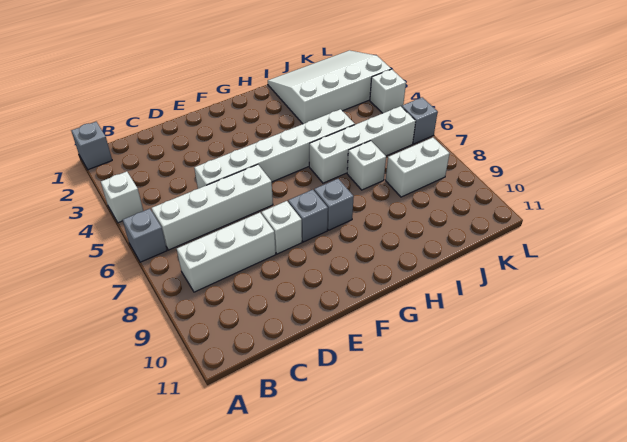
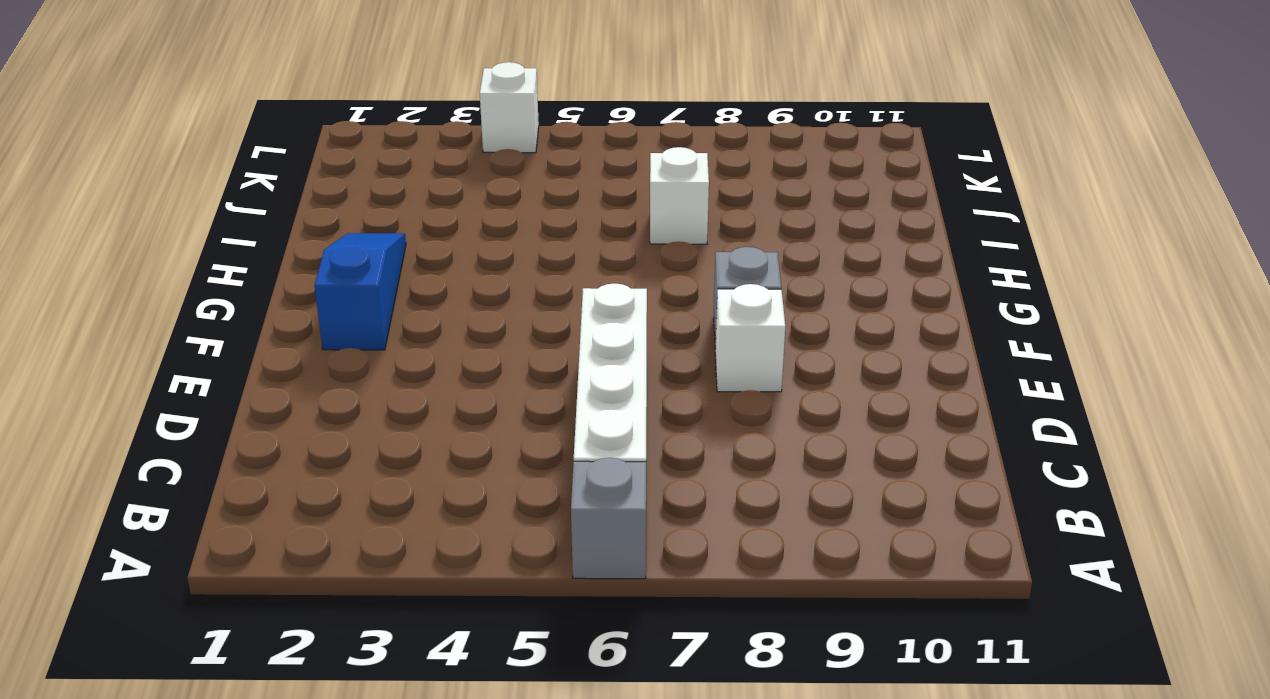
blue 1x3 slope [315,233,406,350] -> none
none -> grey 1x1 brick [71,122,112,170]
none -> white 1x1 brick [101,171,143,223]
none -> white 1x3 brick [177,213,276,292]

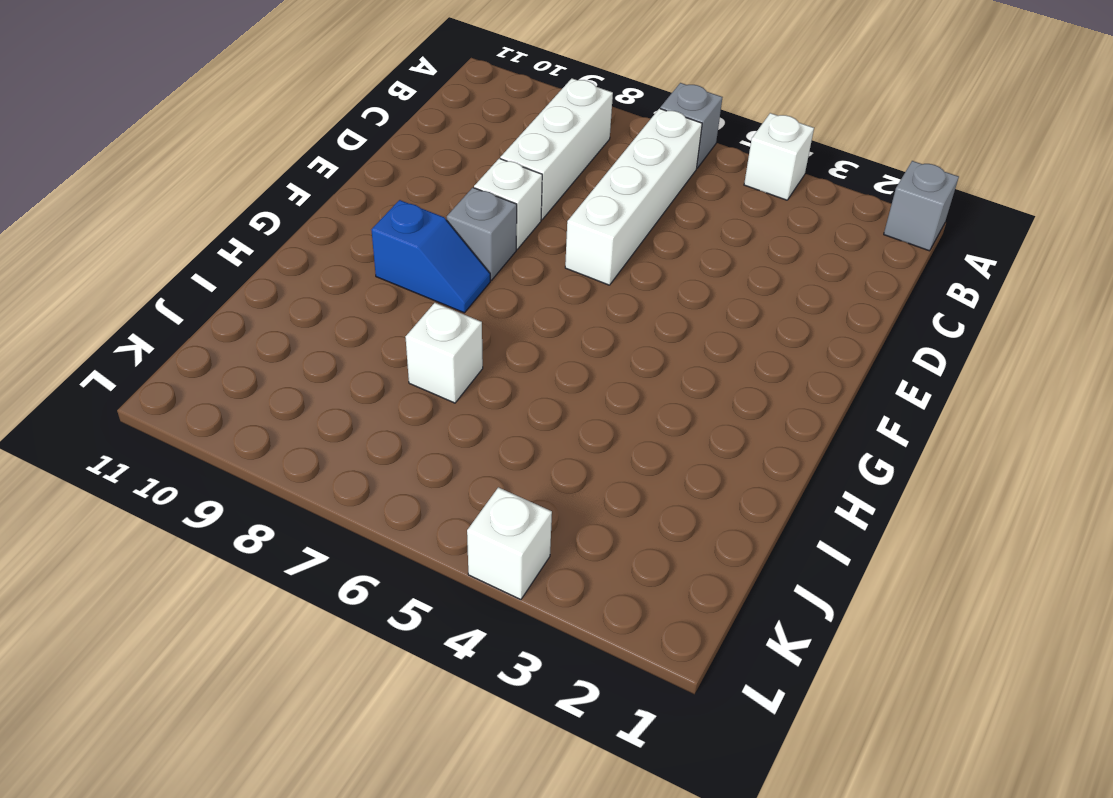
blue 1x2 slope [372,200,490,313] -> grey 1x1 brick [314,179,354,230]
none -> white 1x6 brick [194,109,355,189]
none -> white 1x4 brick [309,106,416,183]
none -> white 3x4 slope [268,50,391,124]

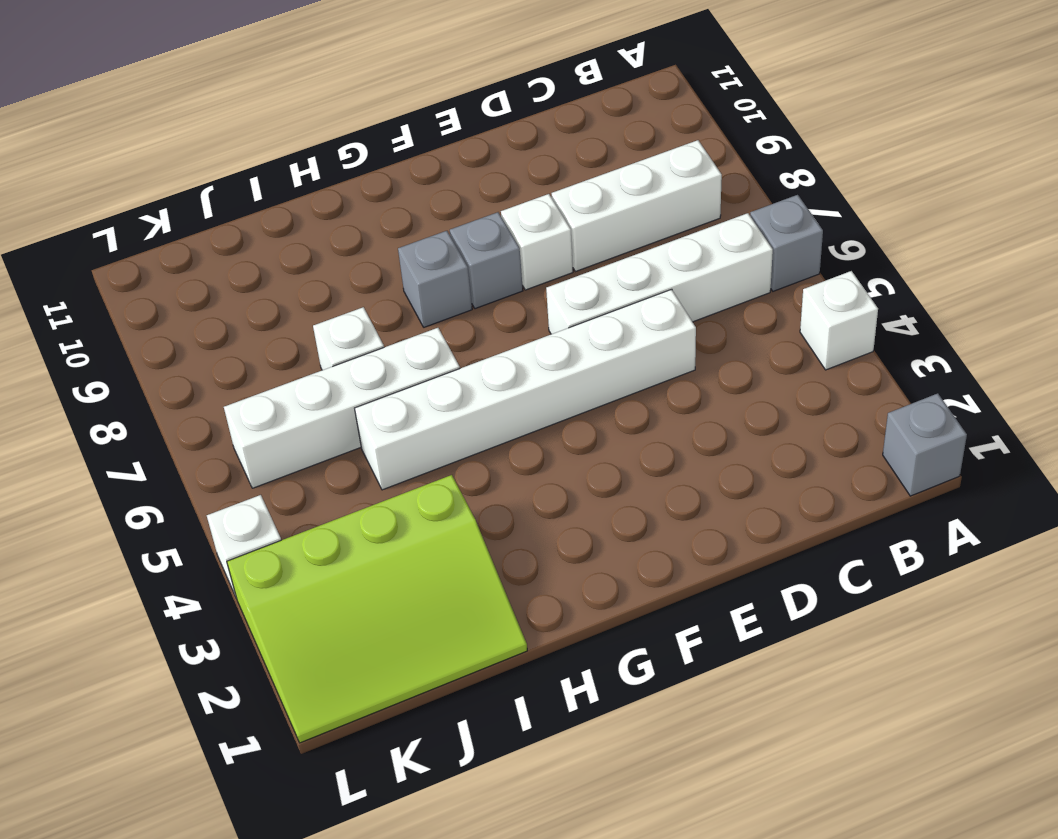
lime 3x4 slope [227,475,527,743] -> white 3x4 slope [268,50,391,124]
none -> white 1x2 brick [386,138,450,197]
none -> grey 1x1 brick [402,97,438,144]

